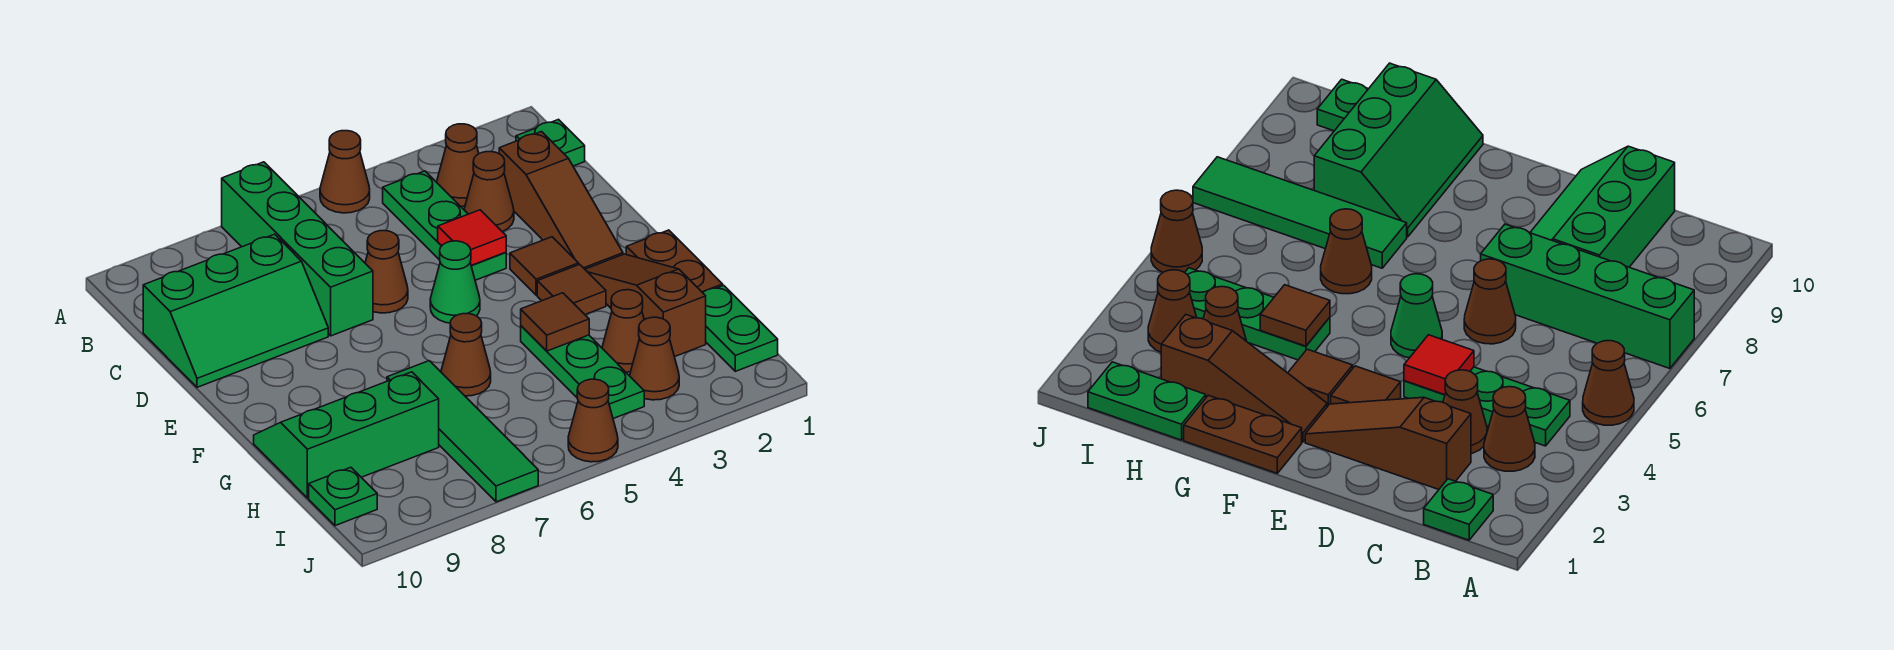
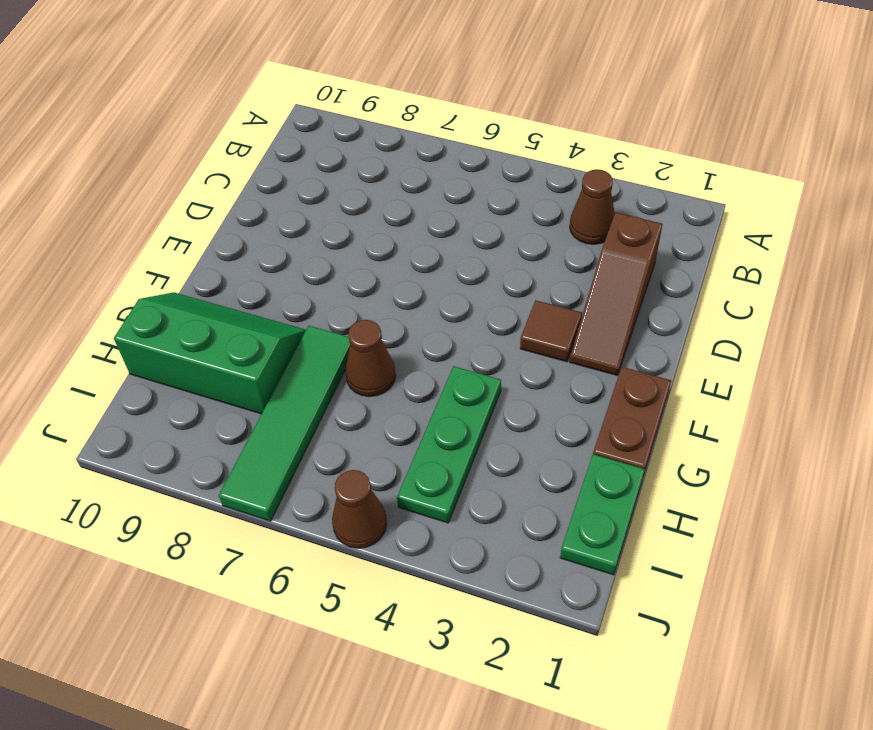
none -> brown 1x1 cone [320,131,370,213]
none -> green 1x4 brick [222,162,373,336]
none -> green 1x1 plate [516,120,585,166]

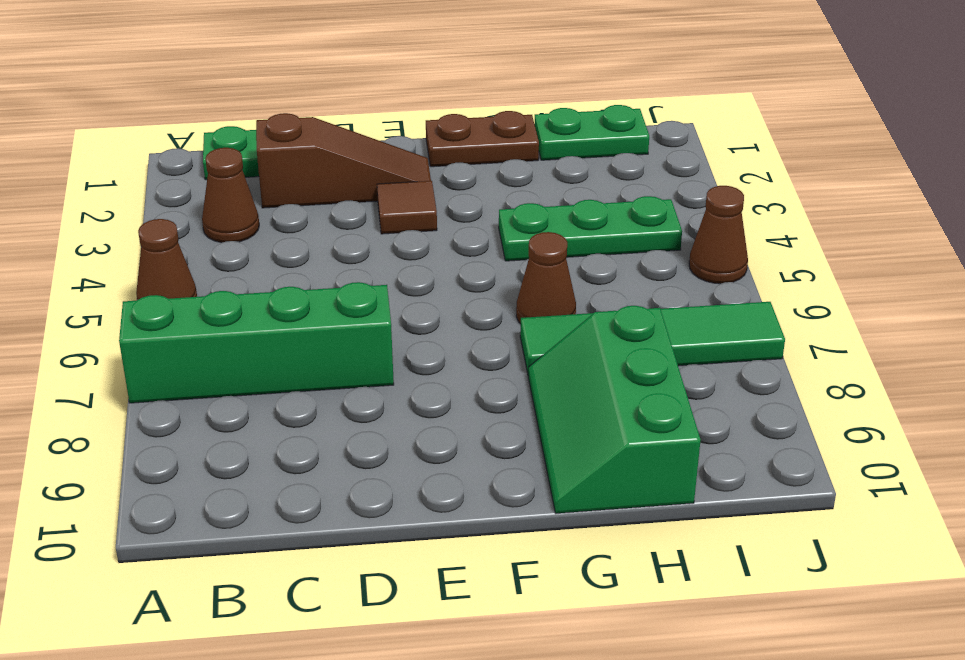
none -> green 1x3 plate [383,171,506,280]
none -> brown 1x1 cone [464,152,514,232]
none -> green 2x3 slope [143,234,328,387]

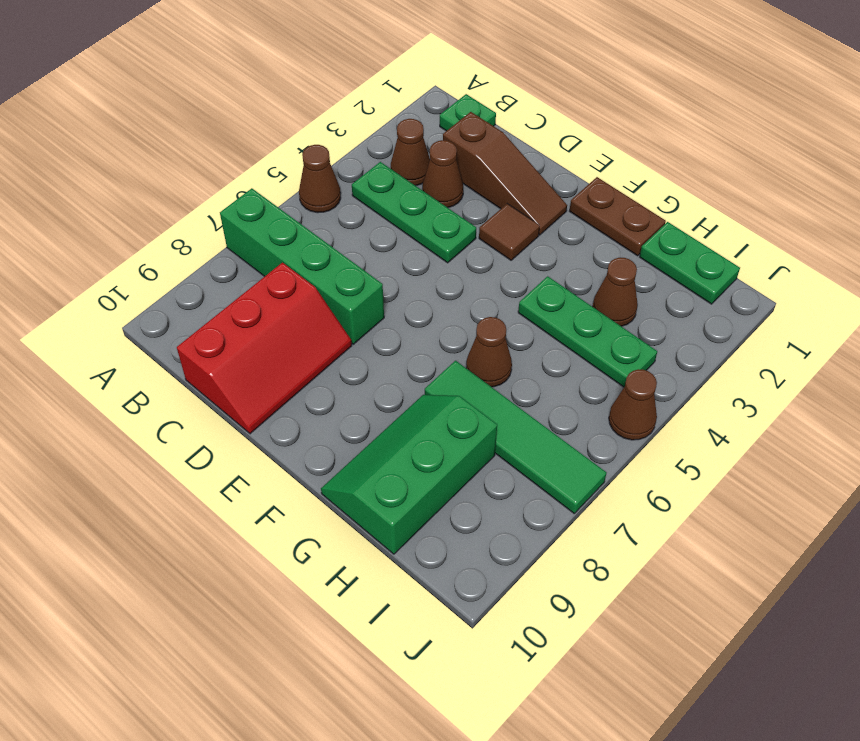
red 2x3 slope [177,263,352,434] -> green 2x3 slope [143,234,328,387]
none -> brown 1x1 cone [365,231,408,313]
none -> green 1x1 cone [430,241,480,323]
none -> brown 1x3 slope [585,254,706,357]

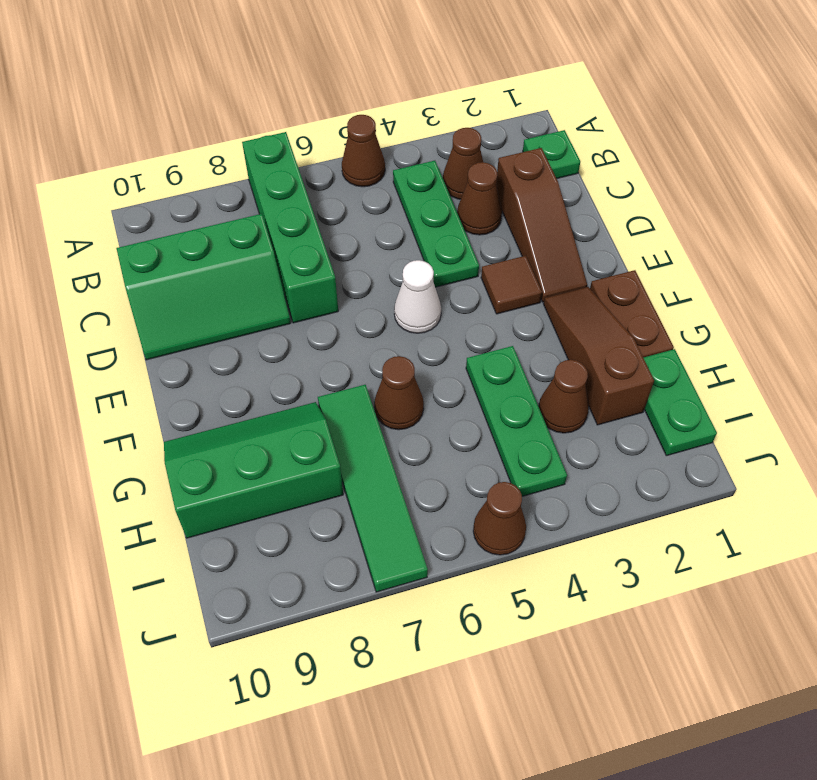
white 1x1 cone [394,260,441,333] -> green 1x1 cone [430,241,480,323]
none -> brown 1x1 cone [365,231,408,313]
none -> brown 1x1 tile [537,264,606,314]
none -> brown 1x1 cone [630,317,679,400]

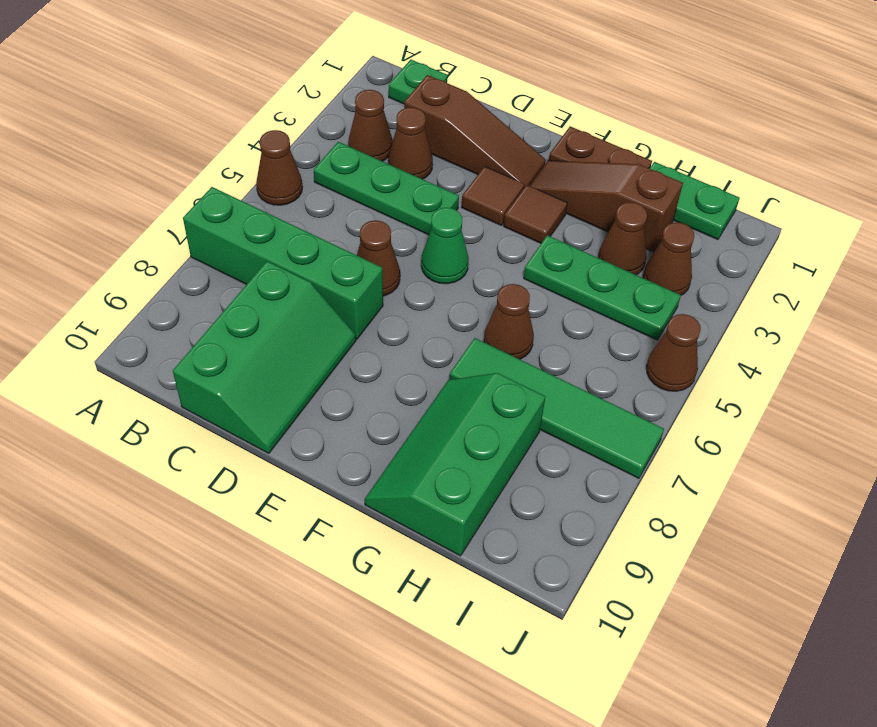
none -> green 1x1 plate [309,467,377,526]
none -> red 1x1 tile [438,210,506,266]
none -> brown 1x1 tile [521,293,589,351]

